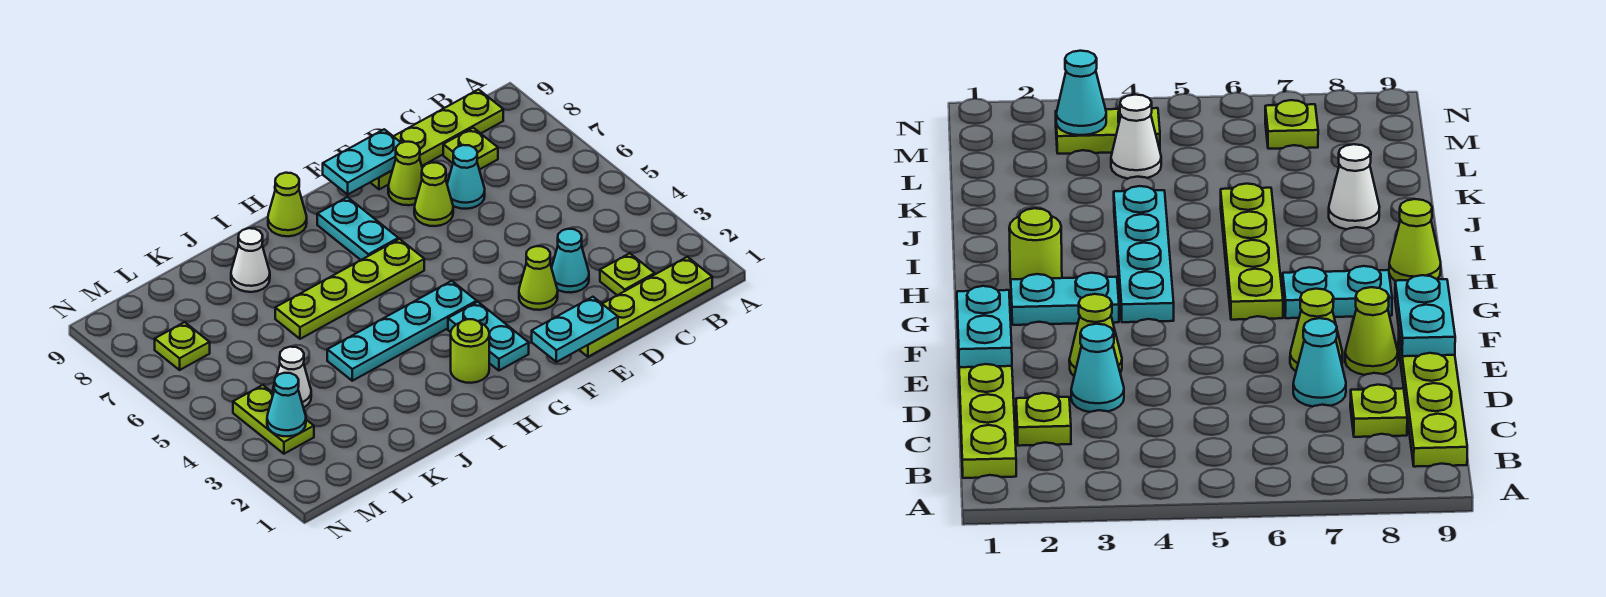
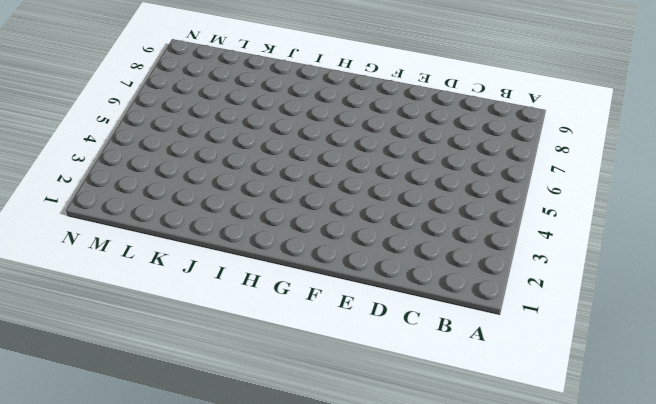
none -> lime 1x4 plate [579,257,712,357]
none -> lime 1x4 plate [370,89,503,189]
none -> lime 1x1 plate [600,253,655,295]

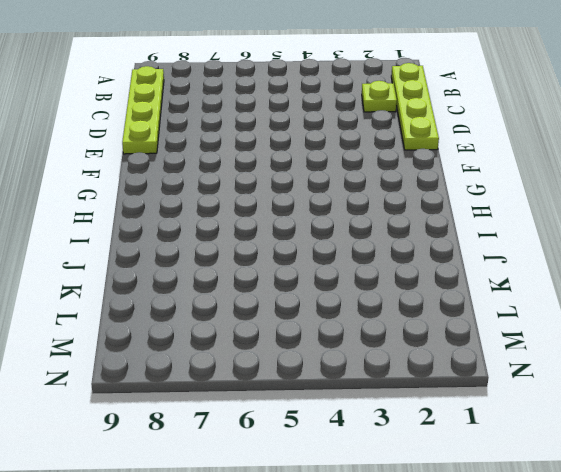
none -> lime 1x1 plate [443,128,498,170]
none -> cyan 1x1 cone [552,229,589,293]
none -> cyan 1x1 cone [447,145,485,209]

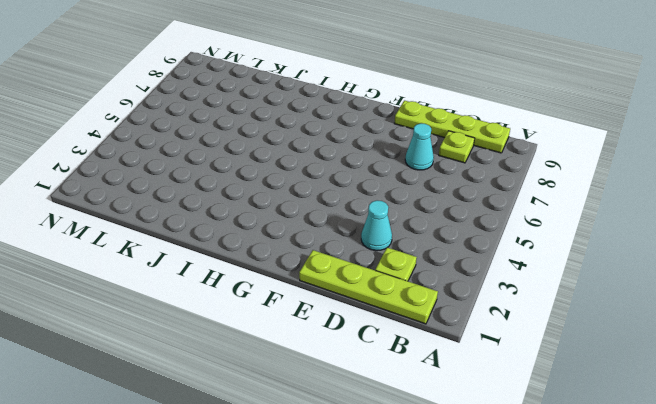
none -> lime 1x1 cone [519,246,558,310]
none -> lime 1x1 cone [414,163,453,226]
none -> lime 1x1 cone [388,142,422,205]

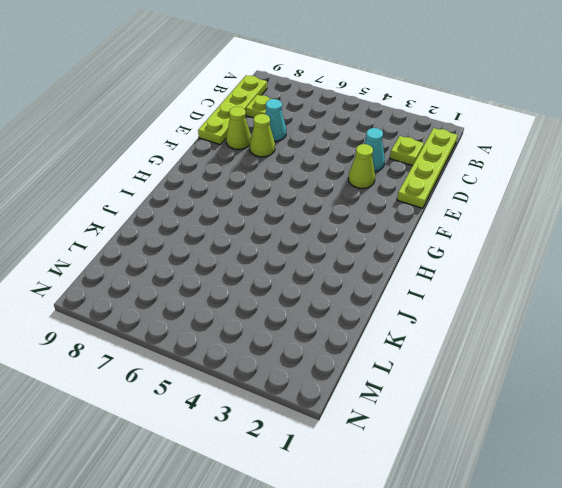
none -> cyan 1x2 plate [448,302,529,371]
none -> cyan 1x4 plate [327,281,477,381]
none -> lime 1x4 plate [275,239,424,339]

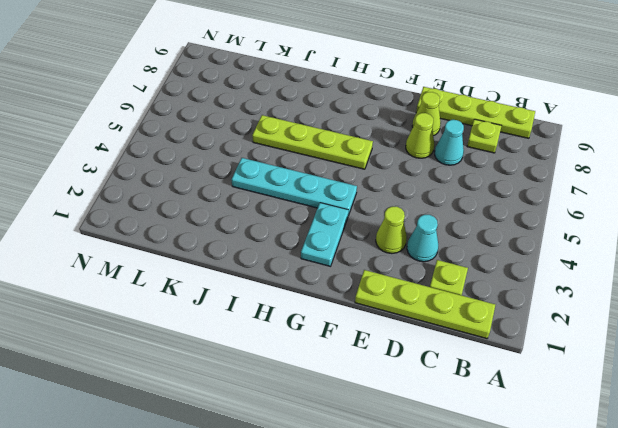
none -> cyan 1x2 plate [317,197,398,260]
none -> lime 1x1 round brick [451,319,489,383]
none -> lime 1x1 cone [268,173,307,236]

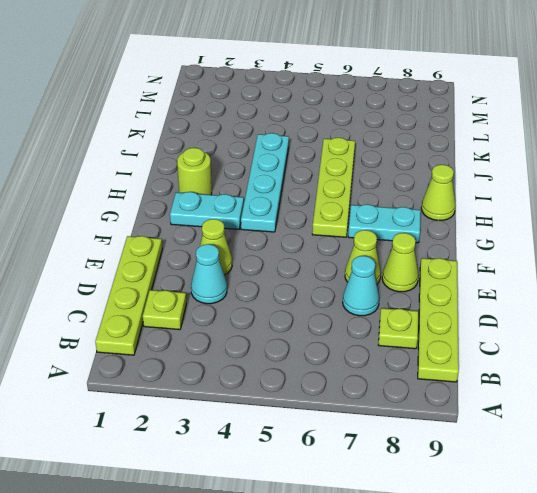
none -> white 1x1 cone [231,228,270,292]
none -> white 1x1 cone [273,347,311,408]
none -> lime 1x2 plate [233,385,314,454]

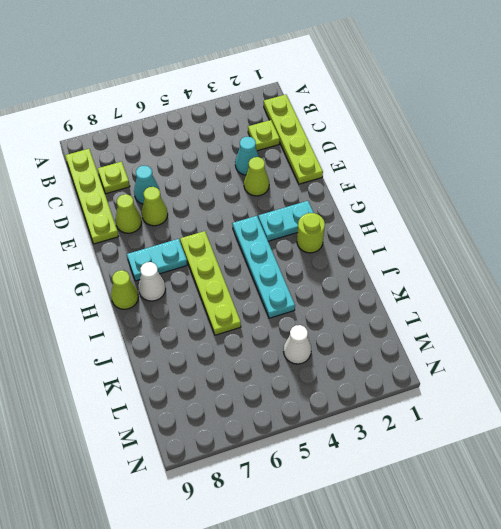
white 1x1 cone [138,262,166,301] -> white 1x1 cone moved to [231,228,270,292]
none -> lime 1x2 plate [233,385,314,454]
none -> lime 1x1 plate [155,322,210,370]
none -> cyan 1x2 plate [532,297,618,362]

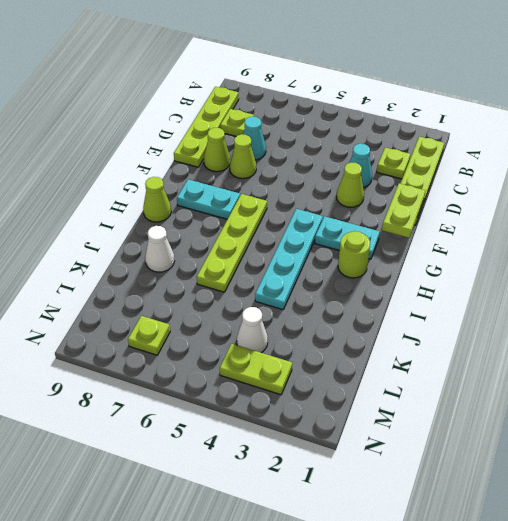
lime 1x2 plate [382,184,425,238] -> cyan 1x2 plate [532,297,618,362]
none -> cyan 1x2 plate [323,129,401,194]
none -> cyan 1x1 cone [267,373,306,436]

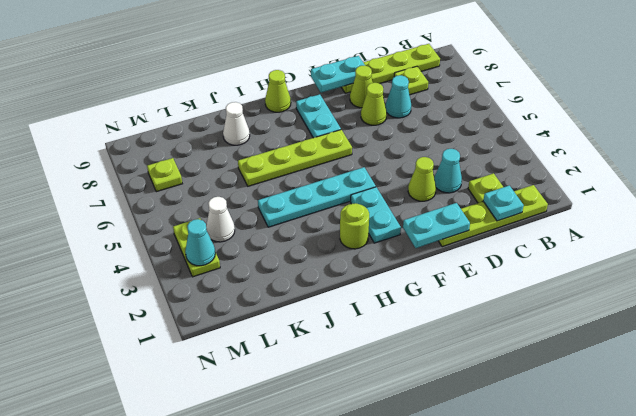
cyan 1x1 plate [483,185,524,221] -> none

